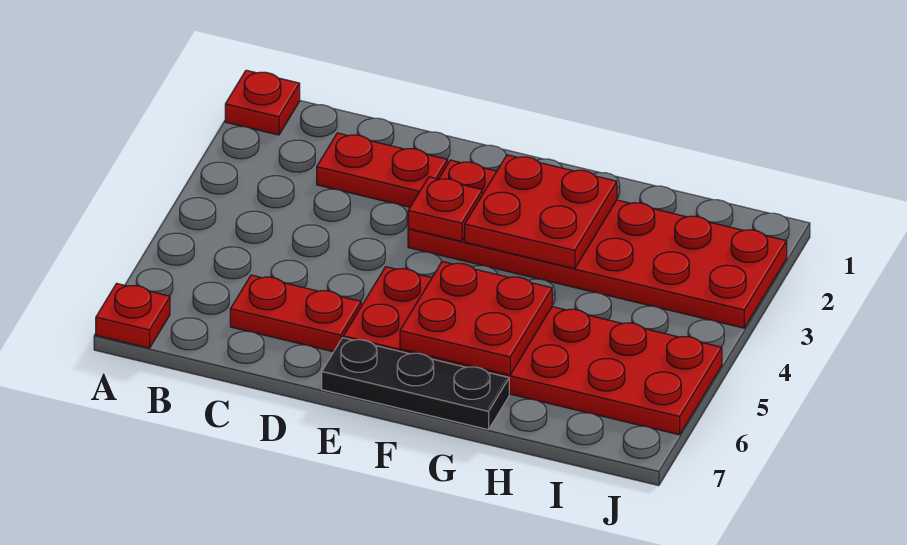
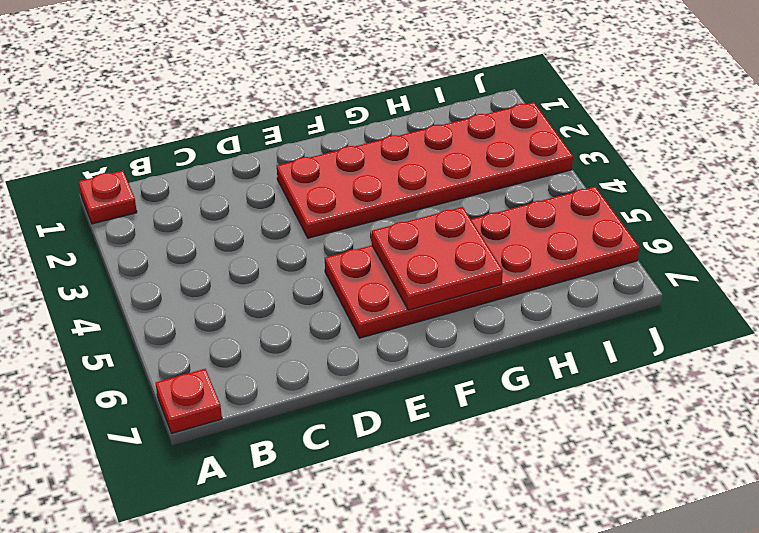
none -> red 1x2 plate [317,133,448,207]
none -> red 1x2 plate [230,275,361,352]

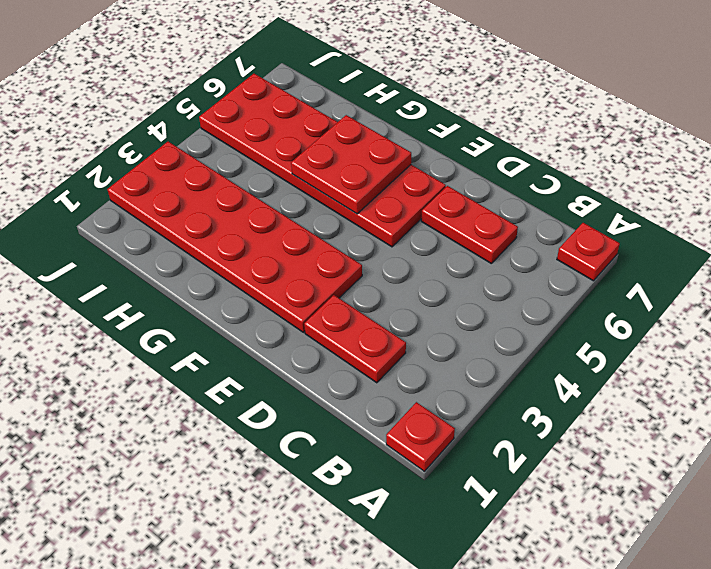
none -> black 1x3 plate [322,338,509,430]
none -> red 1x1 plate [408,177,482,242]

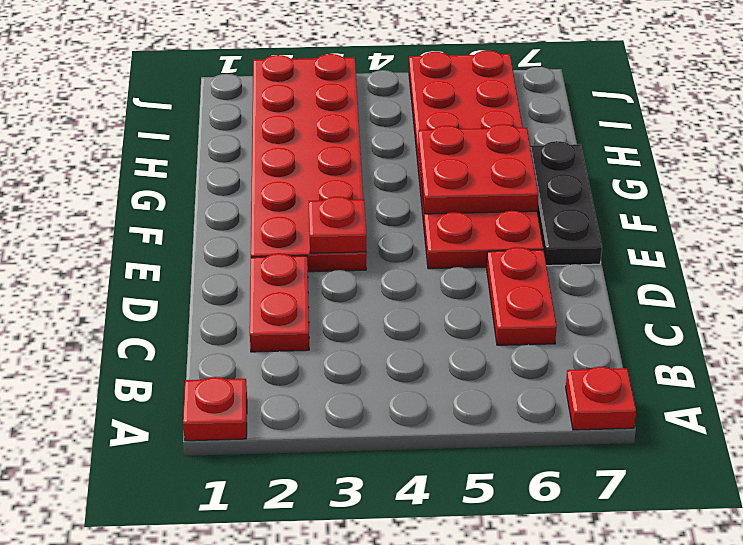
none -> red 2x2 plate [465,155,617,269]

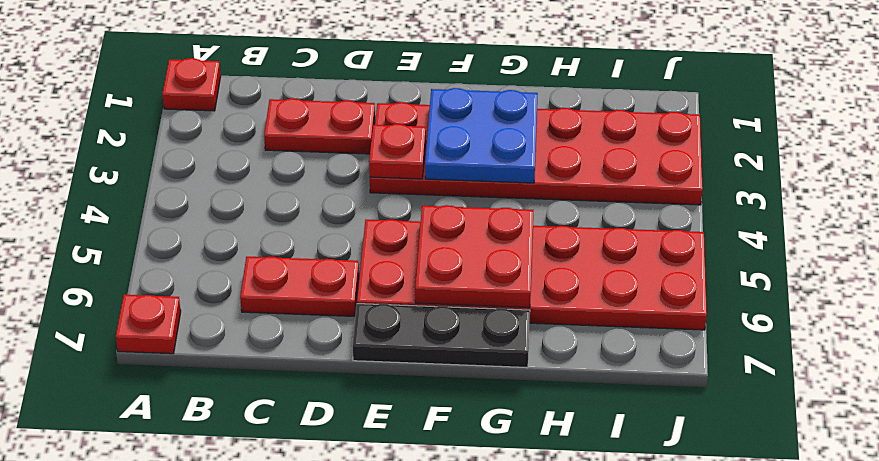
blue 2x2 plate [425,88,538,183] -> red 2x2 plate [465,155,617,269]

